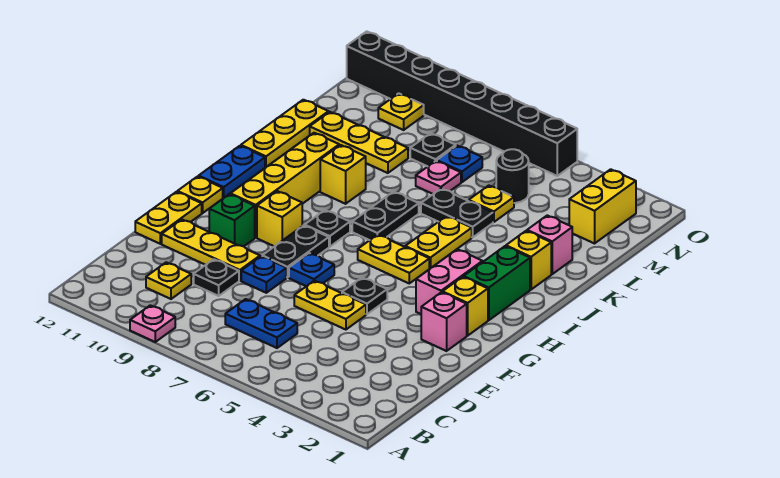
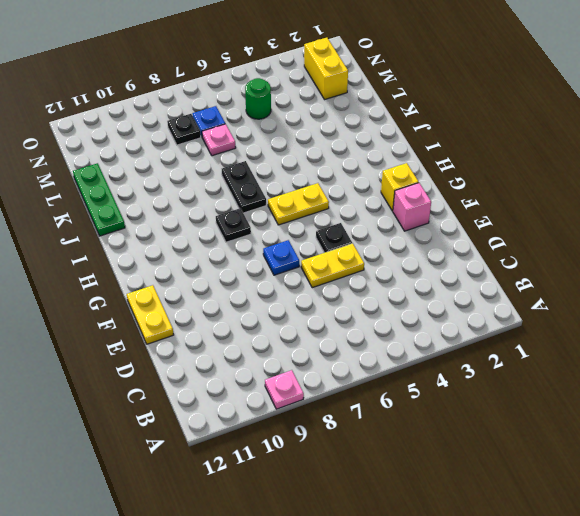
green 1x3 plate [73,163,125,236] -> yellow 1x3 plate [241,100,329,167]
green 1x1 round brick [245,78,271,119] -> black 1x1 round brick [496,149,529,203]
none -> blue 1x2 plate [225,299,297,348]
none -> yellow 1x1 plate [146,262,191,299]
none -> black 1x1 plate [194,259,239,296]
none -> blue 1x1 plate [241,256,287,293]

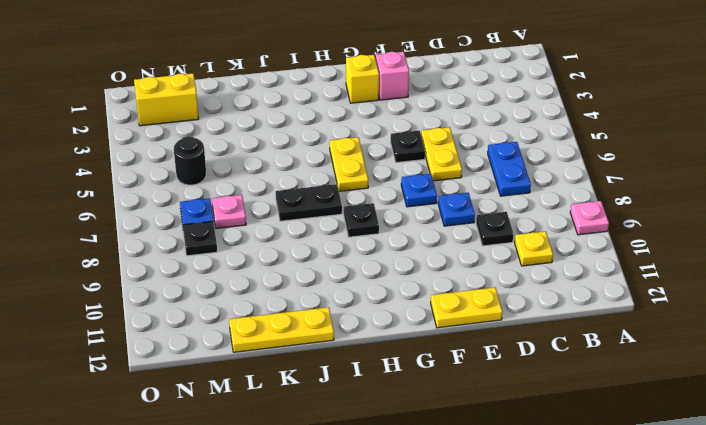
none -> yellow 1x3 plate [162,219,260,281]
none -> black 1x2 plate [262,225,329,278]
none -> green 1x1 brick [209,194,255,246]
none -> pink 1x2 brick [416,249,483,314]

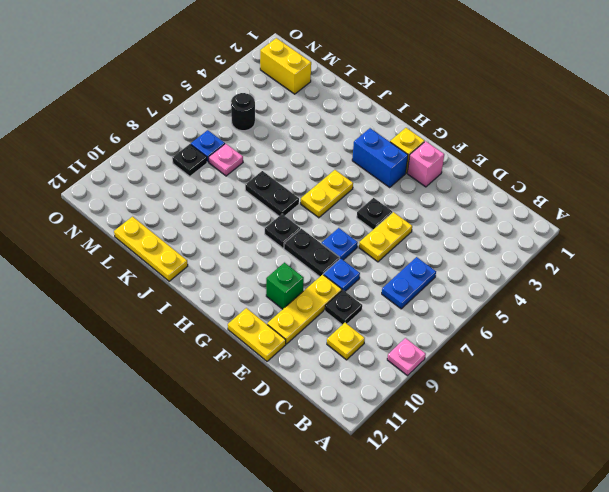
blue 1x2 brick [352,128,408,187] -> pink 1x2 brick [416,249,483,314]
none -> yellow 1x1 brick [257,191,302,246]
none -> yellow 1x4 brick [230,133,339,238]
none -> yellow 1x1 plate [177,176,223,213]
none -> green 1x2 brick [464,246,530,320]

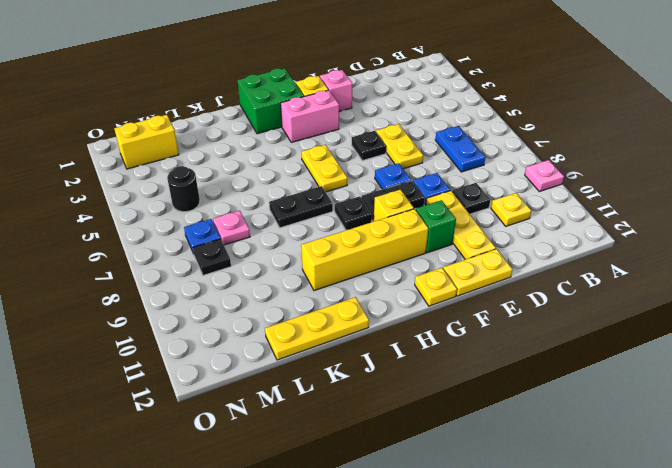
green 2x2 brick [238,68,304,134] -> green 1x2 brick [464,246,530,320]
none -> blue 1x2 plate [199,146,265,198]
none -> yellow 1x2 plate [405,216,472,268]
none -> yellow 1x1 brick [506,231,551,289]
none -> yellow 1x1 brick [320,145,366,204]

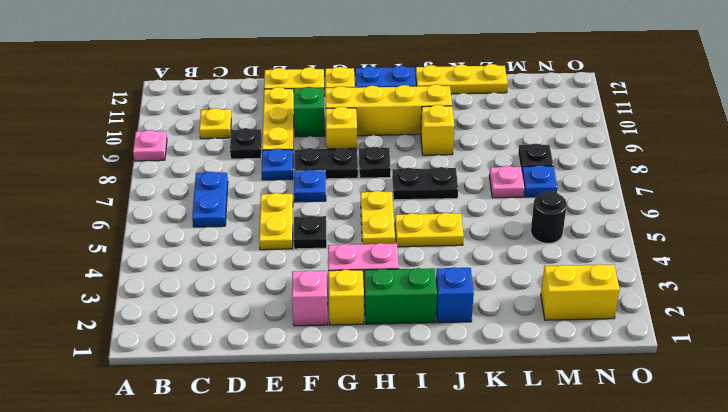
blue 1x1 brick [436,267,474,323] -> yellow 1x1 brick [506,231,551,289]
none -> pink 1x1 brick [527,215,572,274]
none -> black 1x2 plate [421,189,493,237]
none -> yellow 1x1 plate [469,186,514,222]
none -> yellow 1x3 plate [310,112,408,173]

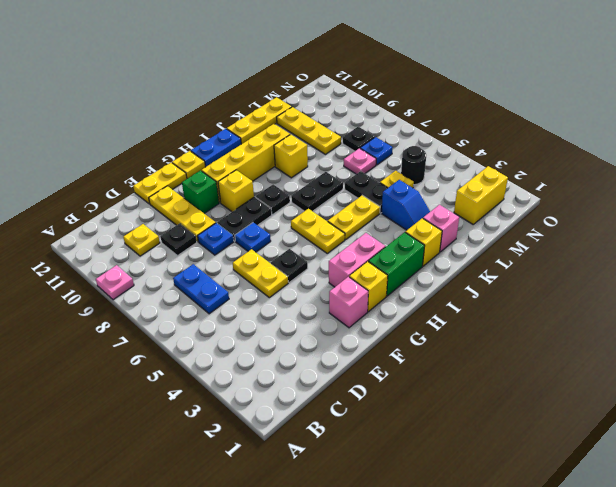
blue 1x2 slope [382,180,430,230] -> none
none -> yellow 1x1 plate [378,93,424,130]
none -> black 1x8 brick [347,31,577,176]

